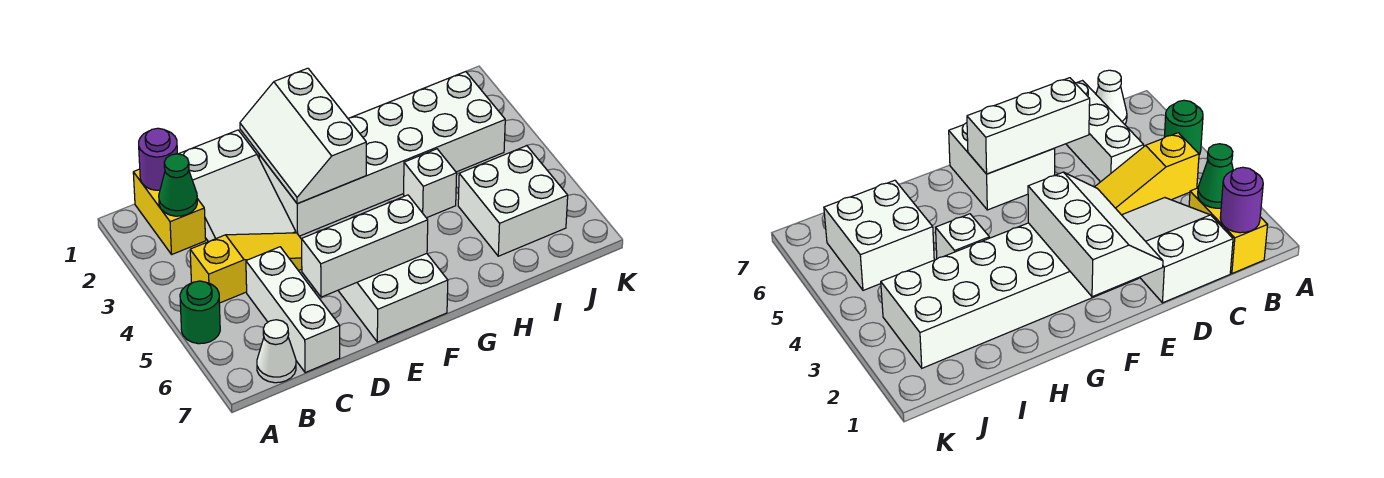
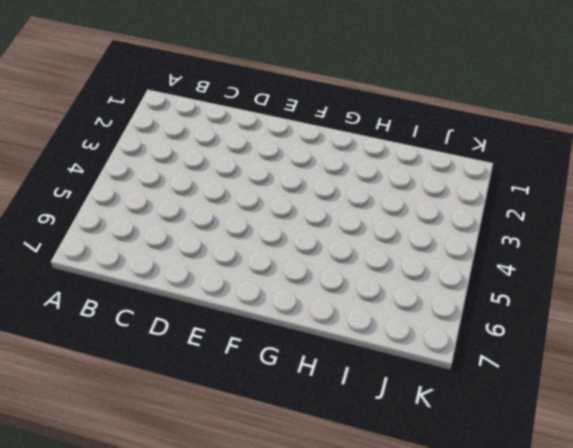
none -> green 1x1 round brick [180,281,220,344]
none -> yellow 1x2 brick [133,169,206,254]
none -> yellow 1x3 slope [190,233,302,303]

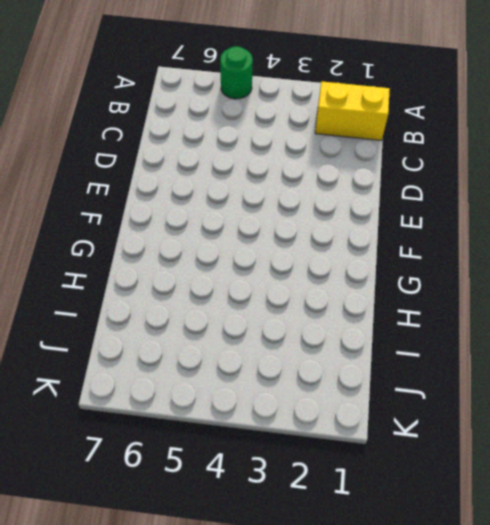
none -> yellow 1x3 slope [190,233,302,303]
none -> white 1x1 cone [257,320,296,383]
none -> white 2x3 slope [179,130,296,242]

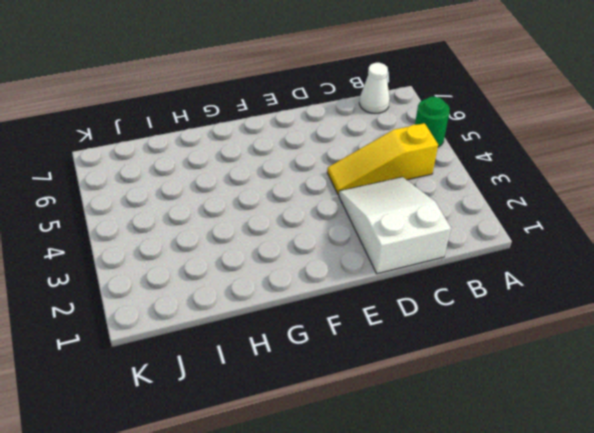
none -> yellow 1x2 brick [133,169,206,254]
none -> white 1x3 brick [246,247,340,373]
none -> white 2x6 brick [259,71,505,236]

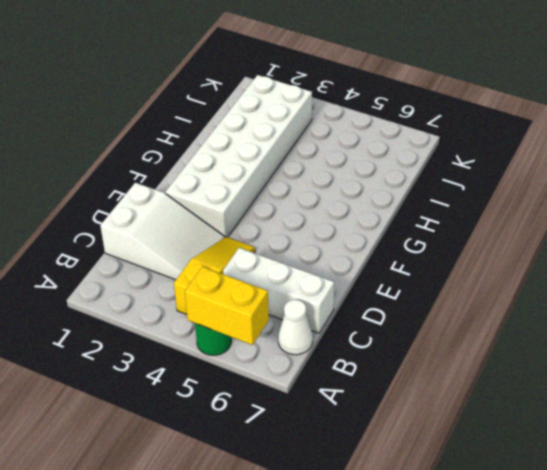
yellow 1x2 brick [185,267,269,345] -> yellow 1x2 brick moved to [133,169,206,254]
none -> white 2x2 brick [338,254,448,342]
none -> white 1x1 brick [404,149,457,218]
none -> white 2x2 brick [458,146,568,256]

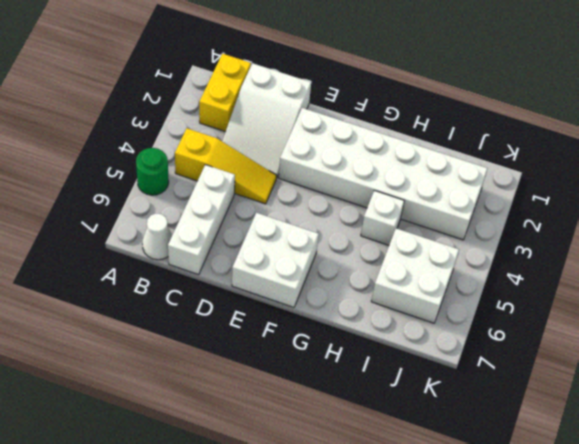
none -> purple 1x1 round brick [139,128,177,190]
none -> green 1x1 cone [159,154,197,216]
none -> white 1x3 brick [302,195,428,297]

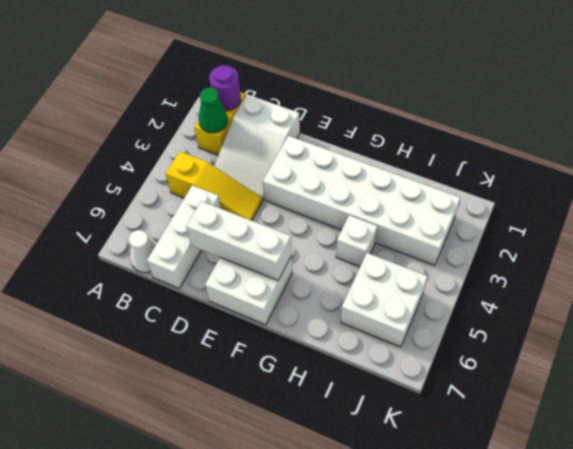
none -> green 1x1 round brick [180,281,220,344]
none -> white 2x3 slope [240,68,366,204]

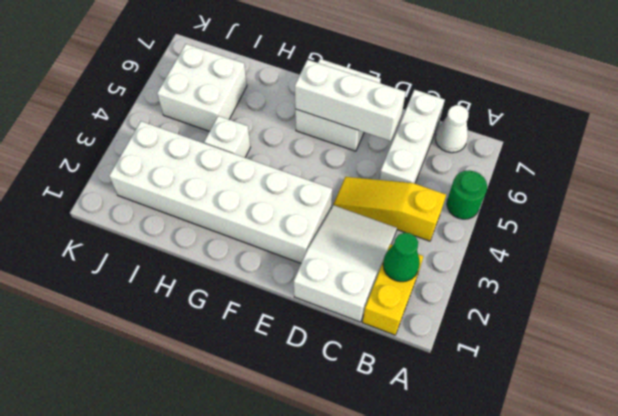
none -> purple 1x1 round brick [139,128,177,190]
none -> white 2x3 slope [240,68,366,204]

